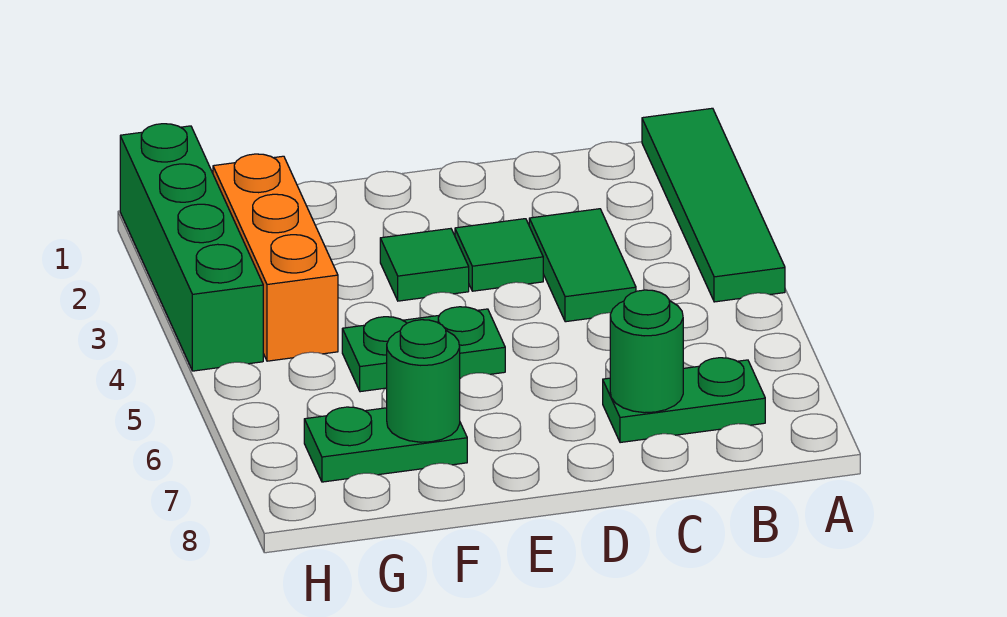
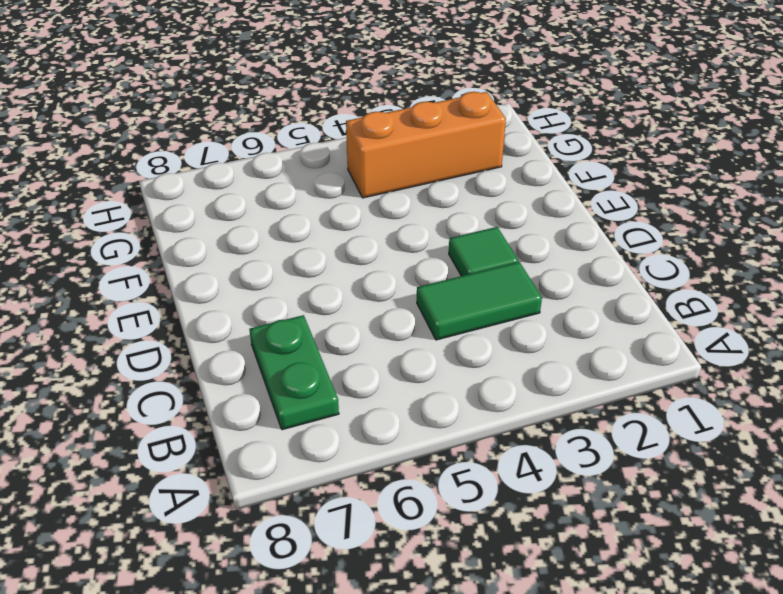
none -> green 1x4 tile [642,108,785,302]
none -> green 1x1 tile [380,229,469,301]

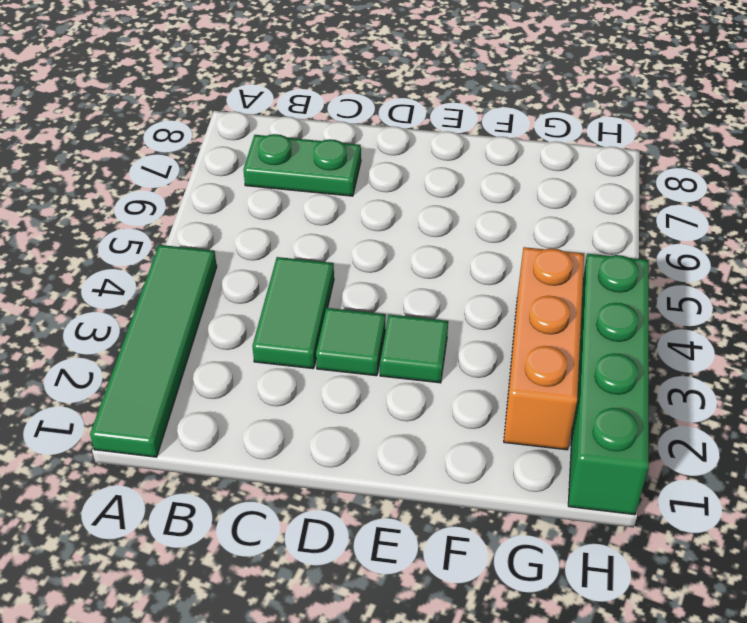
none -> green 1x2 plate [342,307,505,392]
none -> green 1x2 plate [304,407,467,482]

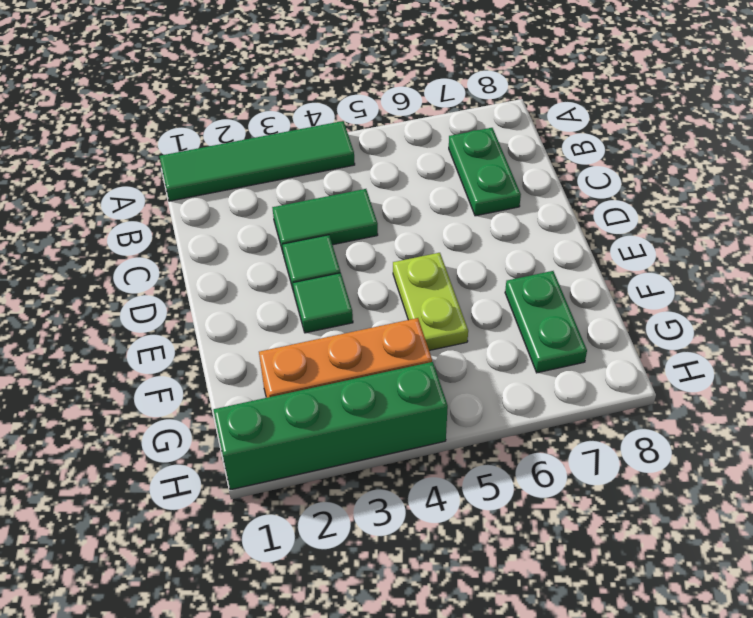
lime 1x2 plate [393,253,468,351] -> green 1x2 plate [342,307,505,392]
none -> green 1x1 round brick [610,290,683,413]
none -> green 1x1 round brick [387,320,460,442]

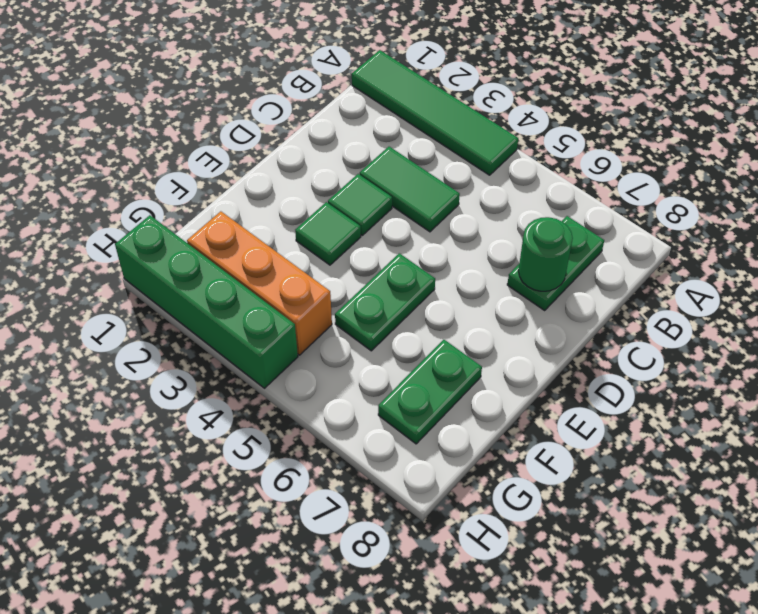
none -> green 1x1 round brick [387,320,460,442]

